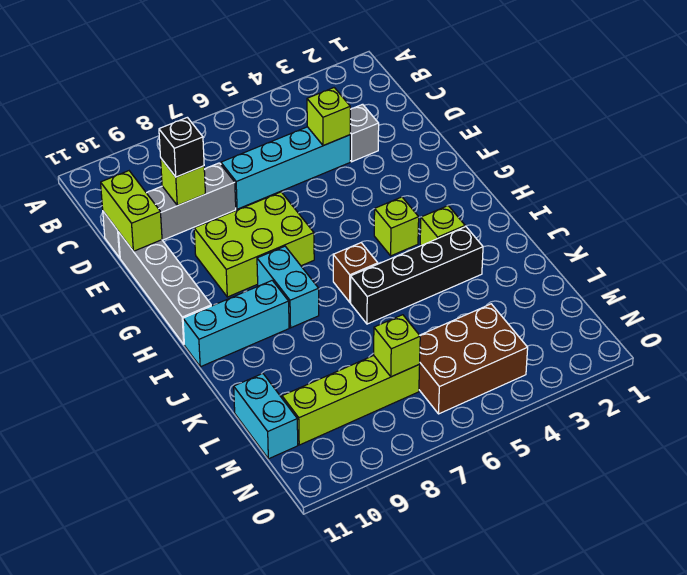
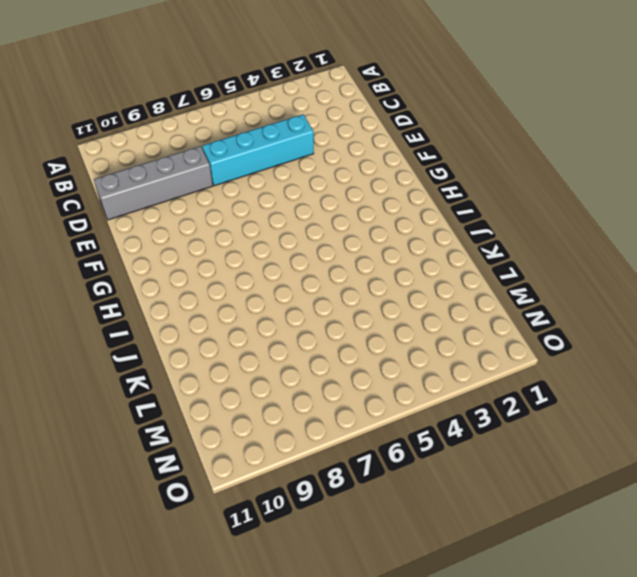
none -> grey 1x1 brick [350,104,379,162]
none -> grey 1x4 brick [118,232,211,344]
none -> lime 2x3 brick [194,192,314,297]

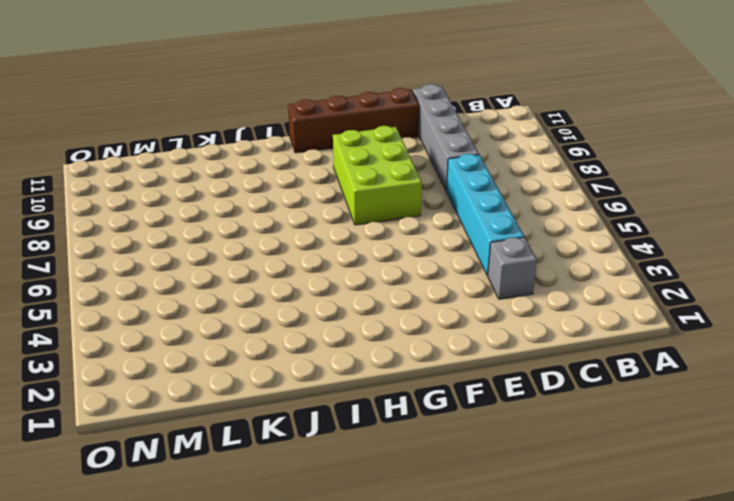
brown 1x4 brick [288,88,419,153] -> grey 1x4 brick [118,232,211,344]
none -> lime 1x1 brick [374,197,419,256]
none -> cyan 1x2 brick [257,246,319,328]
none -> lime 1x1 brick [420,206,465,246]

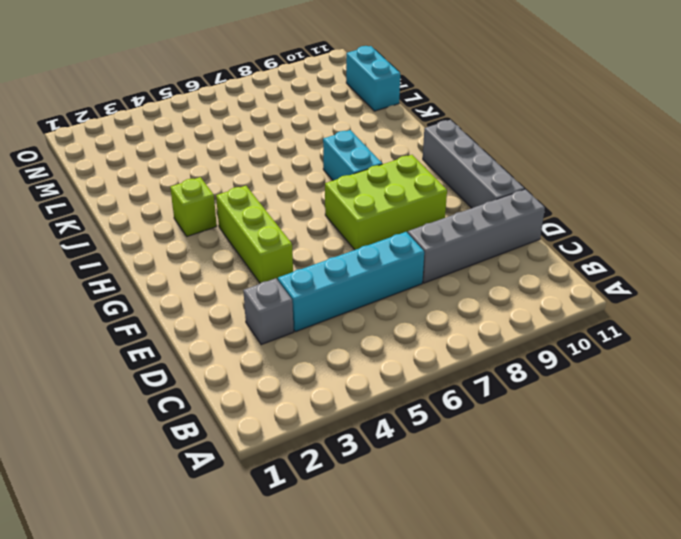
lime 1x3 brick [216,186,293,283] -> lime 1x1 brick [374,197,419,256]
none -> brown 1x1 brick [333,243,378,302]
none -> cyan 1x3 brick [183,280,289,367]
none -> black 1x4 brick [350,227,483,324]

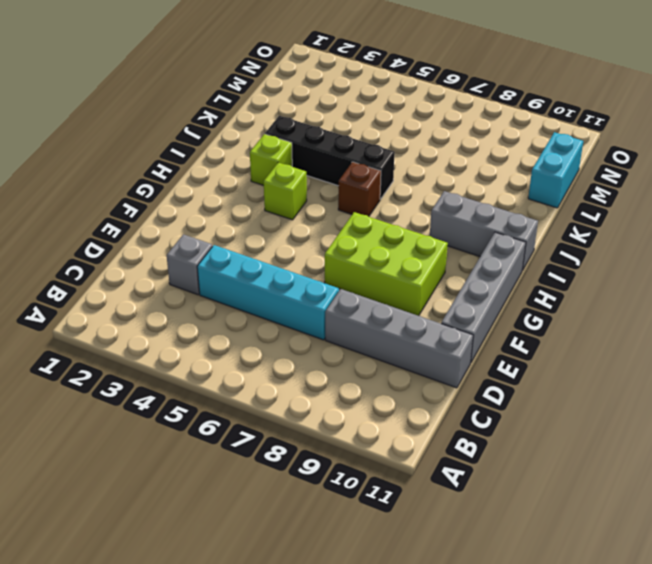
grey 1x3 brick [430,191,538,270] -> cyan 1x3 brick [183,280,289,367]
none -> cyan 1x2 brick [257,246,319,328]
none -> brown 2x3 brick [419,304,528,414]
none -> lime 1x4 brick [282,356,420,445]

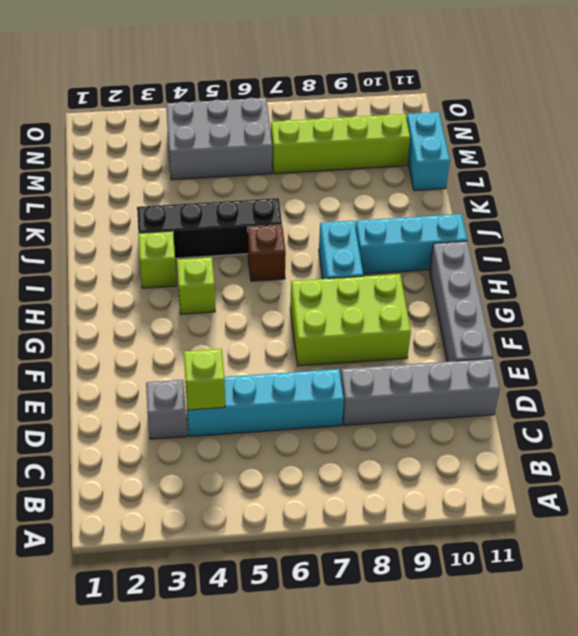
grey 2x3 brick [166,98,272,180] -> brown 2x3 brick [419,304,528,414]
none -> lime 1x1 brick [161,159,205,205]
none -> lime 1x2 brick [101,171,162,251]
none -> lime 1x1 brick [374,315,420,377]

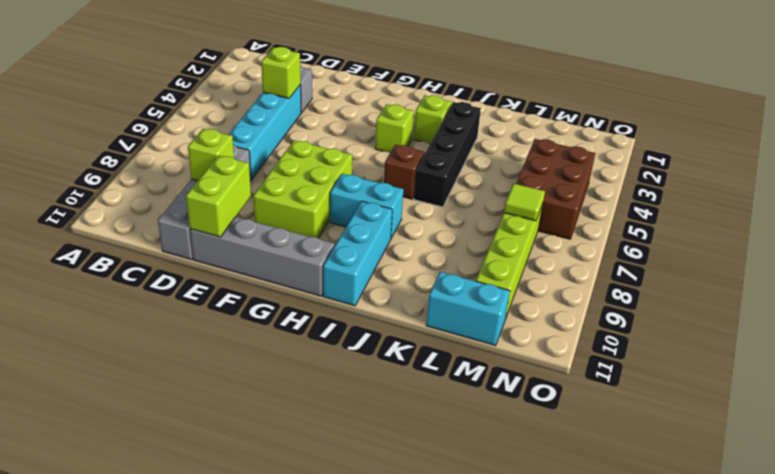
lime 1x2 brick [186,155,251,237] -> lime 1x2 brick turned to [101,171,162,251]
lime 1x1 tile [504,184,545,221] -> lime 1x1 brick [374,315,420,377]
none -> black 1x1 brick [159,117,204,177]

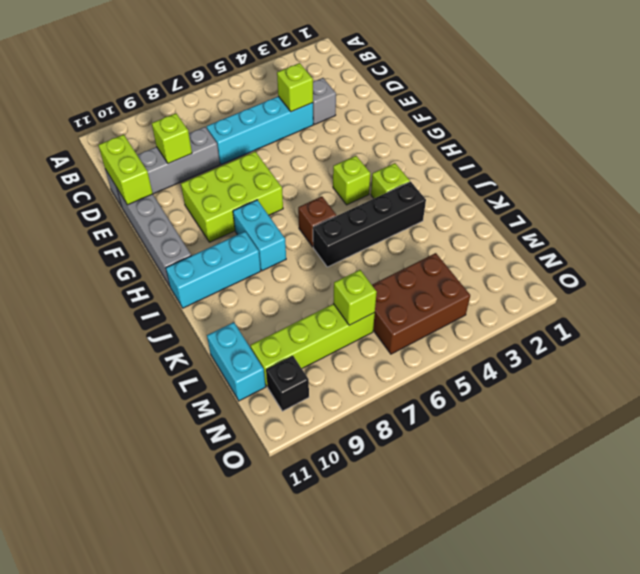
black 1x1 brick [266,356,309,411] -> black 1x1 brick moved to [159,117,204,177]

